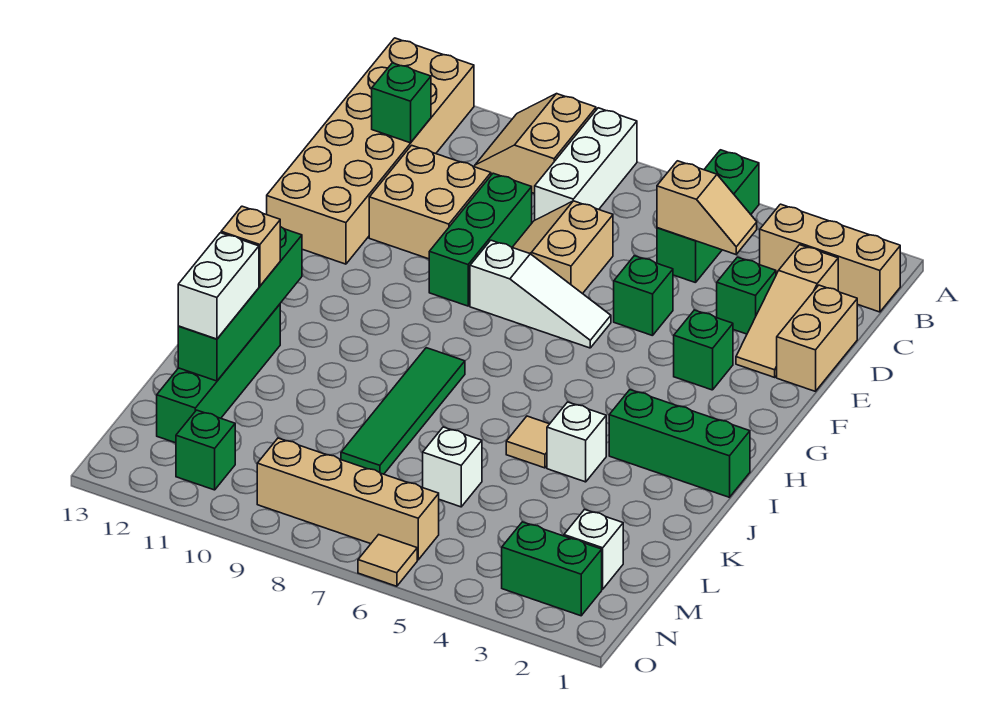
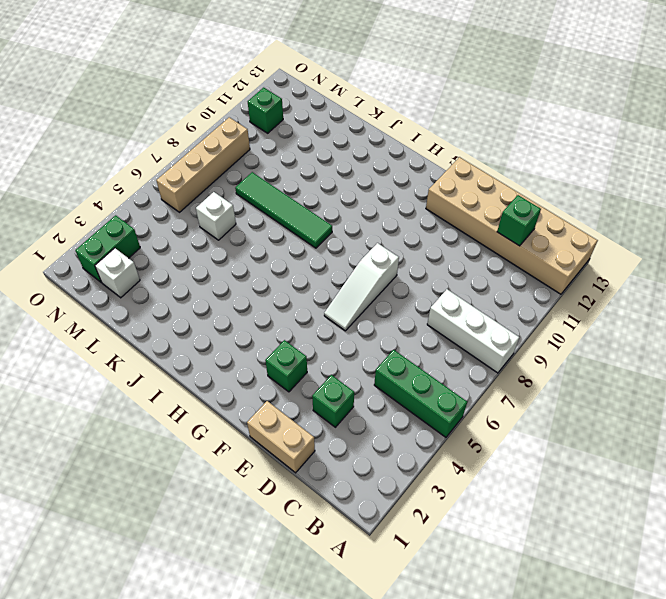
none -> tan 2x2 slope [475,94,596,194]
none -> tan 1x3 brick [760,204,901,312]
none -> tan 1x3 slope [736,245,838,377]
none -> tan 2x2 slope [512,201,613,294]

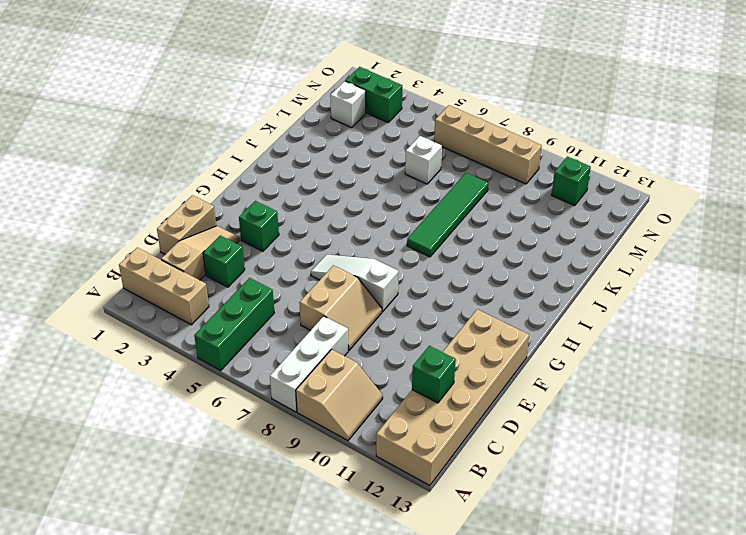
none -> green 1x3 brick [429,173,532,306]
none -> tan 2x2 brick [369,145,491,259]
none -> green 1x1 brick [614,256,673,336]
none -> green 1x3 brick [609,390,750,497]

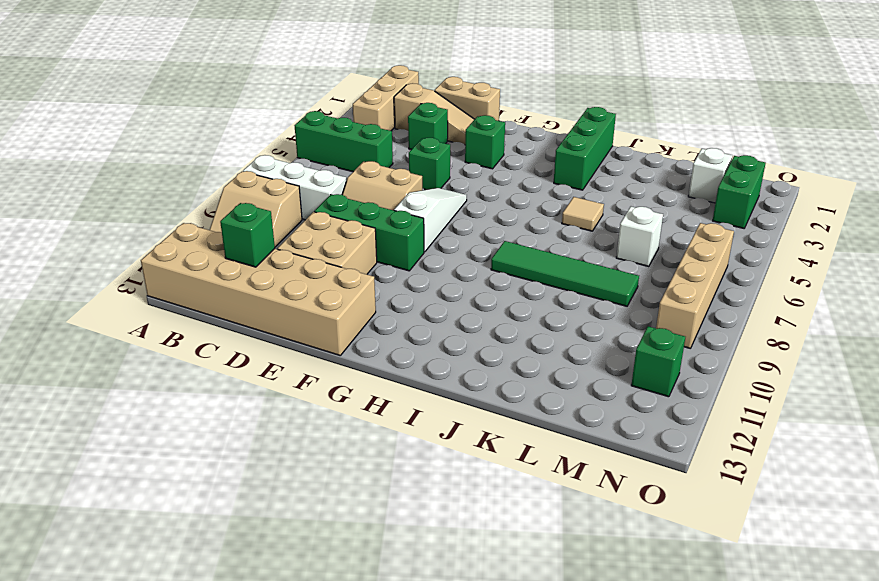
none -> white 1x1 brick [547,402,606,482]
none -> green 1x4 brick [157,304,280,443]
none -> tan 1x1 tile [358,535,417,586]
none -> tan 1x2 slope [657,161,757,254]

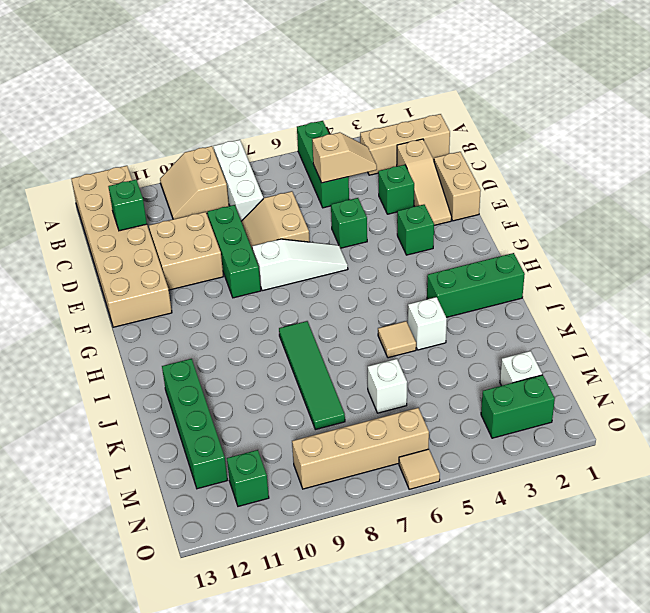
none -> green 1x4 brick [178,227,302,381]
none -> tan 1x1 brick [221,206,280,286]
none -> white 1x2 brick [178,233,259,339]

